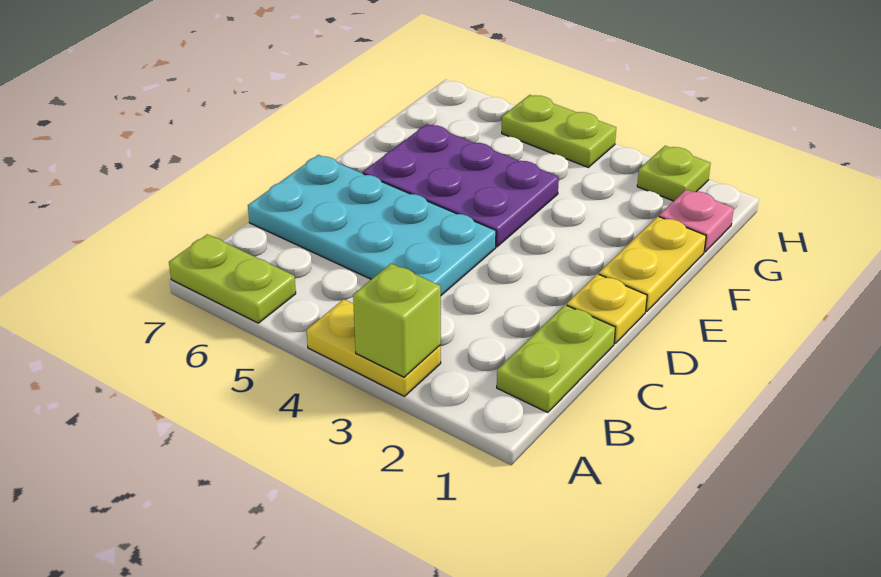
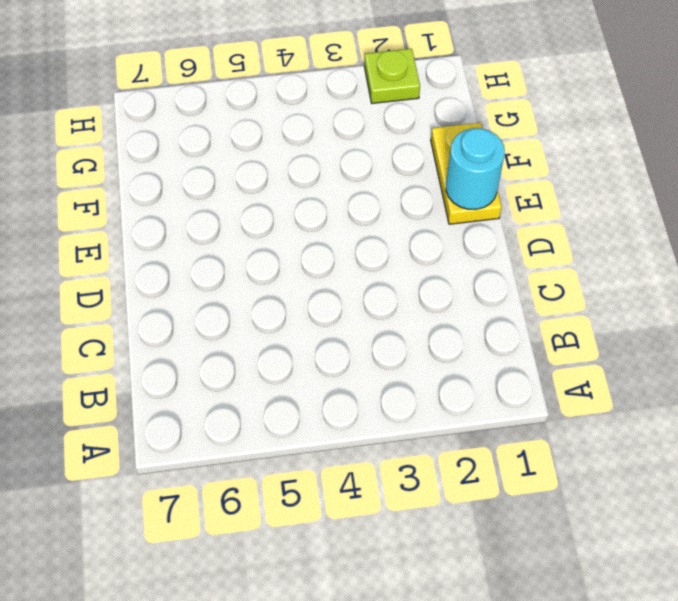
cyan 1x1 round brick [446,128,505,209] -> none
none -> yellow 1x2 plate [306,299,441,396]
none -> lime 1x2 plate [169,234,296,323]

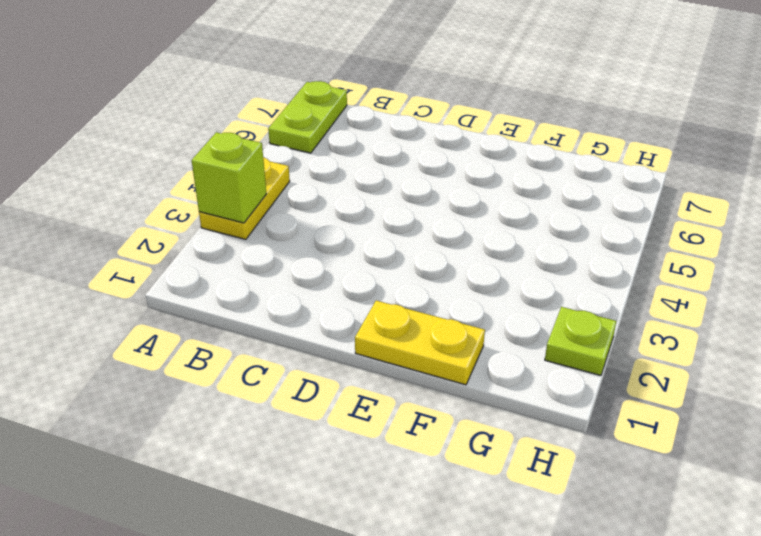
none -> lime 1x2 plate [497,305,615,413]
none -> cyan 2x4 plate [248,155,496,295]

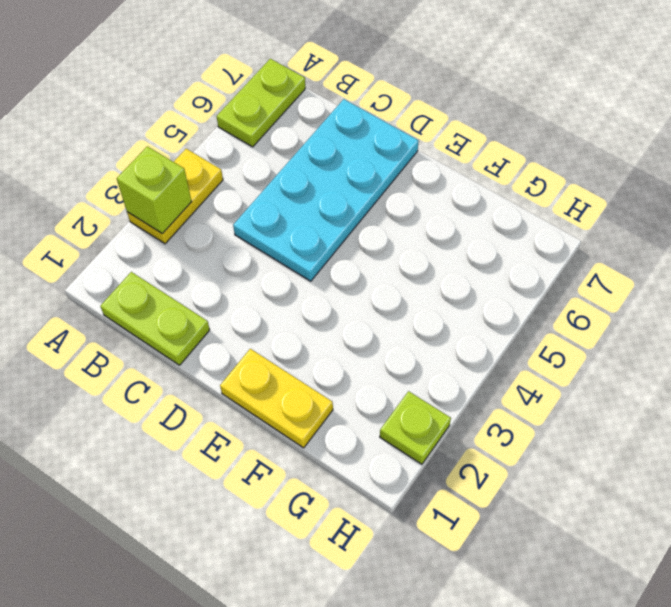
none -> yellow 1x1 plate [567,274,647,343]
none -> purple 2x3 plate [363,124,559,247]

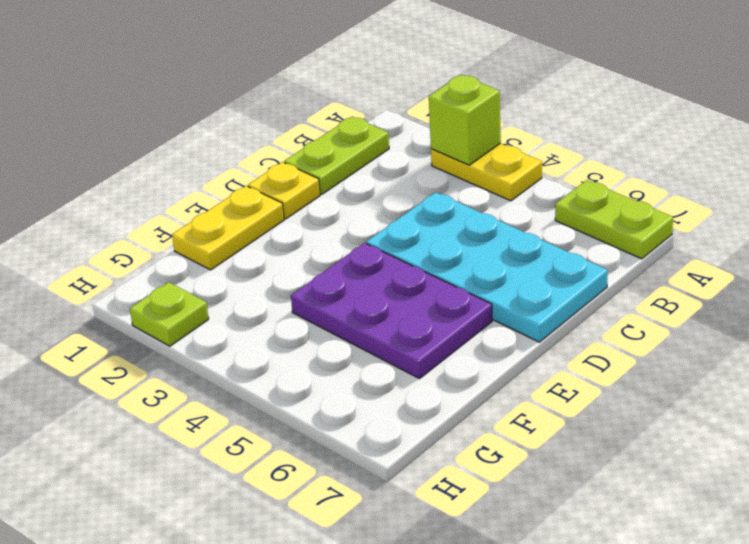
none -> pink 1x1 plate [659,189,734,252]
none -> lime 1x2 plate [502,95,616,167]

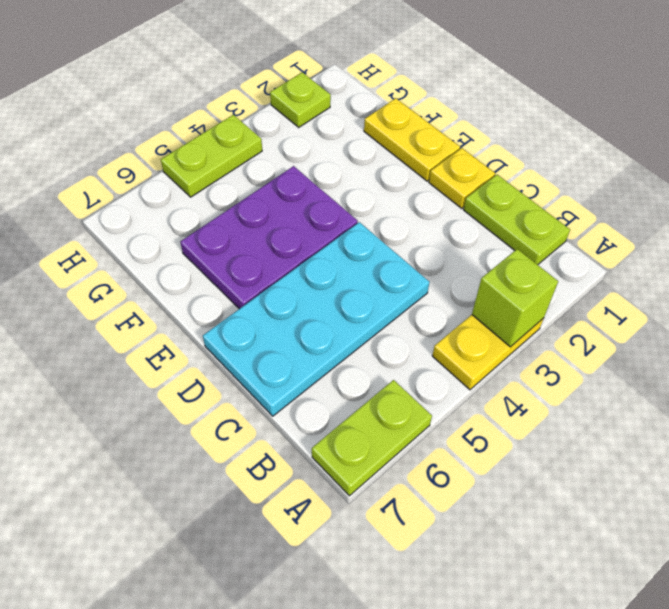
none -> pink 1x1 plate [659,189,734,252]

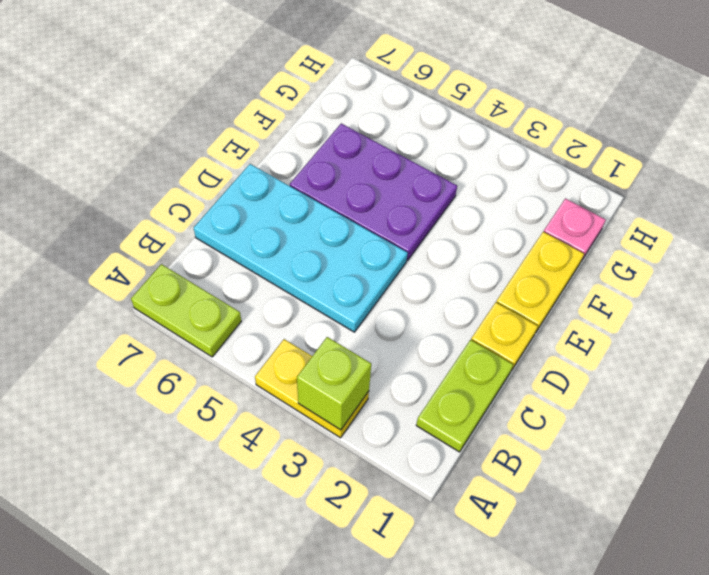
none -> lime 1x1 plate [637,146,711,201]
none -> lime 1x2 plate [502,95,616,167]

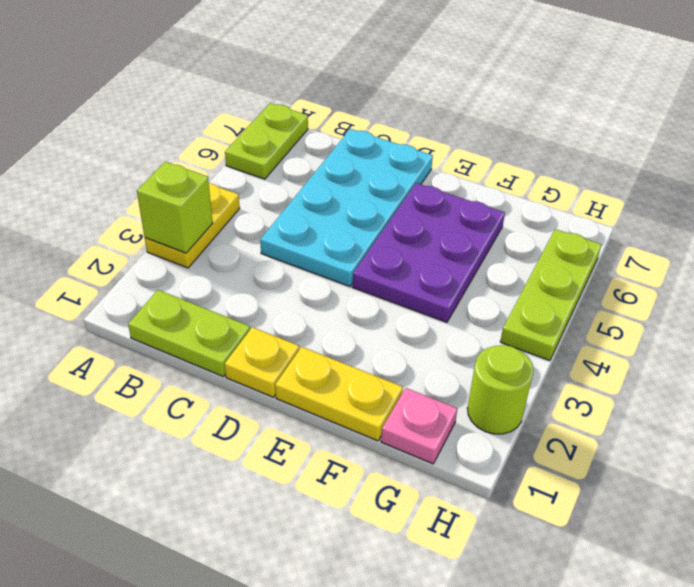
lime 1x1 round brick [467,345,534,434] -> lime 1x1 plate [637,146,711,201]
lime 1x3 plate [500,229,601,361] -> lime 1x2 plate [502,95,616,167]

